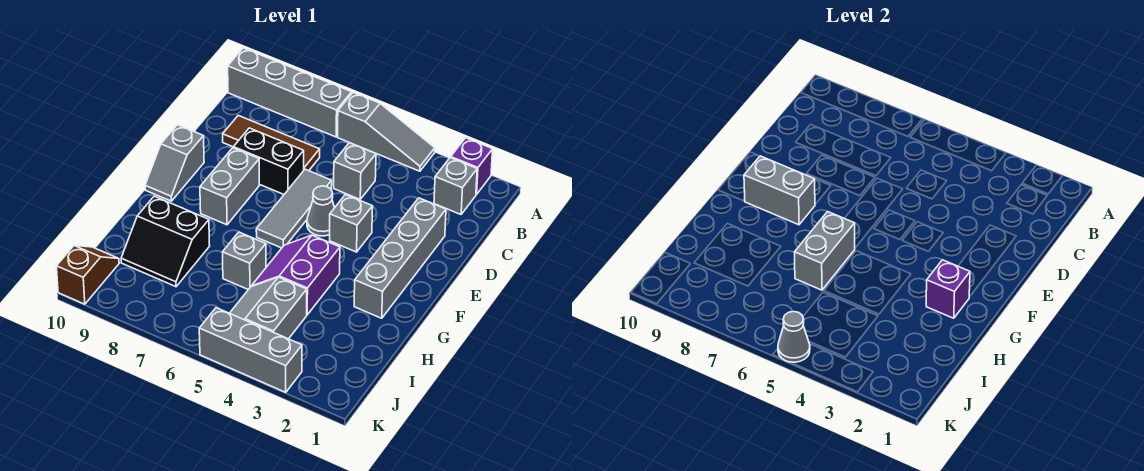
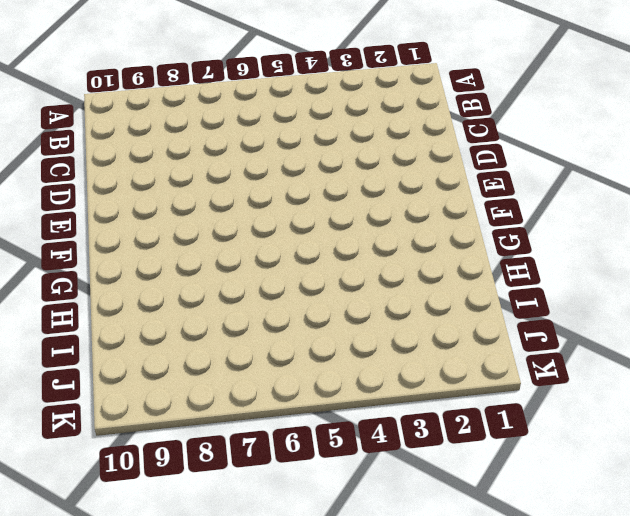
none -> purple 1x1 brick [451,138,493,194]
none -> grey 1x3 slope [338,92,435,171]
none -> grey 1x4 brick [228,48,352,137]

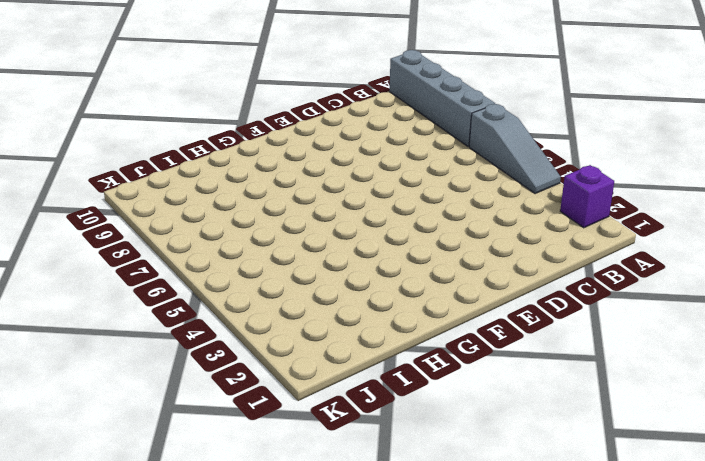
none -> grey 1x1 brick [434,158,477,214]
none -> grey 1x1 brick [334,143,376,199]
none -> brown 1x3 tile [223,115,320,171]

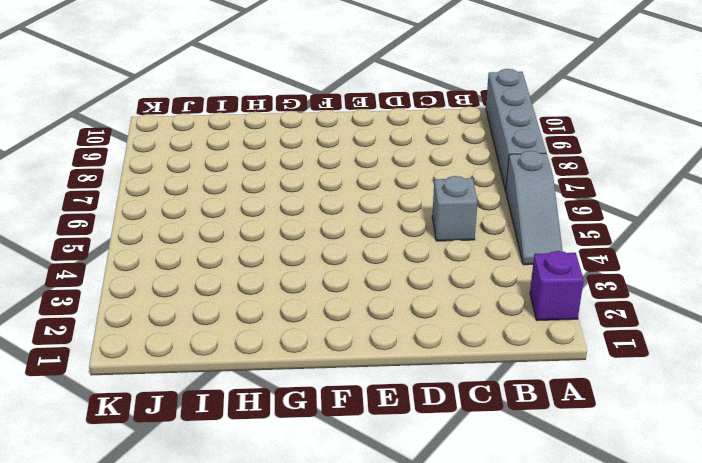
none -> grey 1x1 brick [434,158,477,214]
none -> brown 1x3 tile [223,115,320,171]
none -> grey 1x4 brick [354,198,446,318]

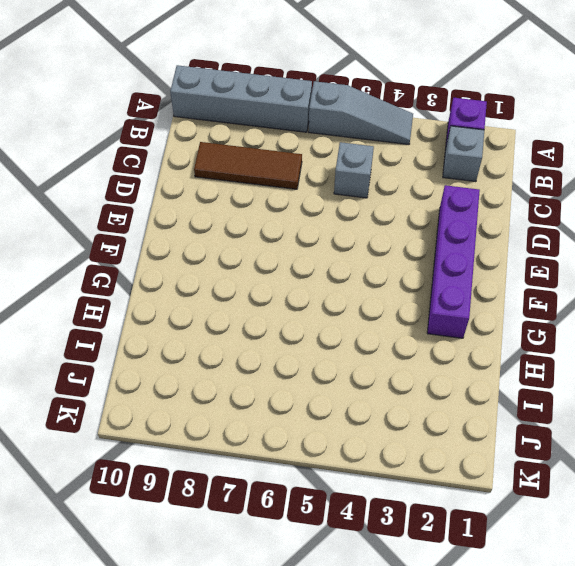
purple 1x4 brick [427,185,480,338] -> grey 1x4 brick [354,198,446,318]
none -> grey 1x3 tile [256,169,332,248]
none -> black 1x2 brick [233,128,304,194]
none -> grey 1x1 brick [330,195,373,252]

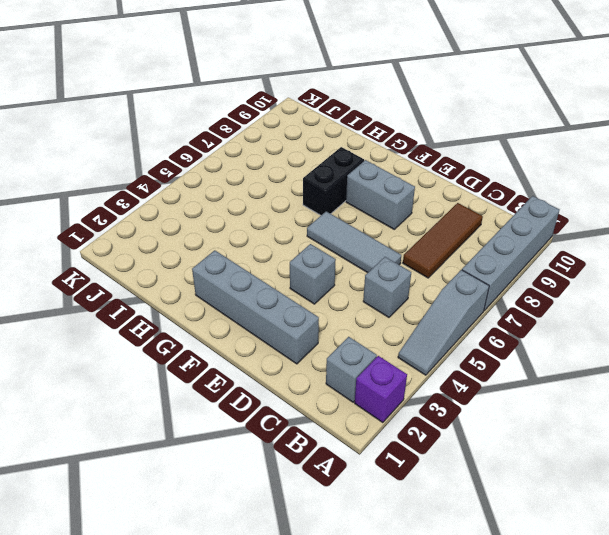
black 1x2 brick [303,147,364,215] -> black 1x2 brick moved to [233,128,304,194]
none -> grey 1x1 cone [307,186,334,236]
none -> grey 1x2 slope [145,125,204,201]
none -> purple 2x2 slope [251,235,340,315]

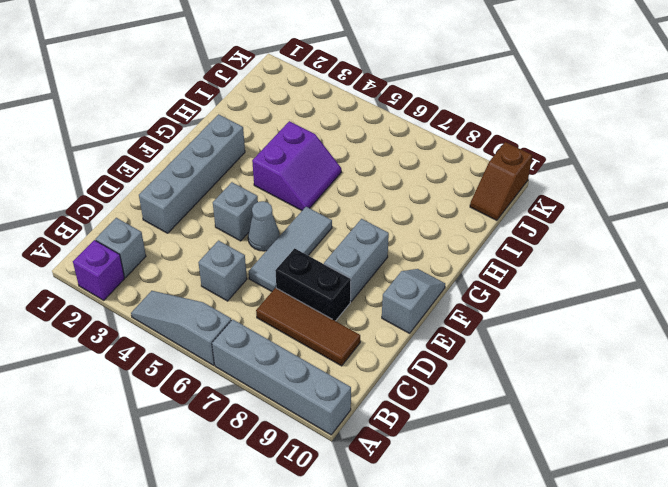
none -> grey 1x1 brick [223,232,266,290]
none -> black 2x2 slope [121,196,210,287]
none -> grey 2x2 slope [230,277,307,339]

